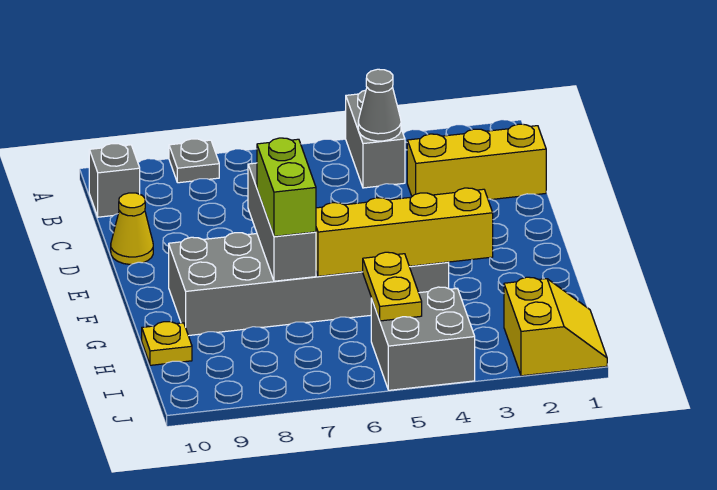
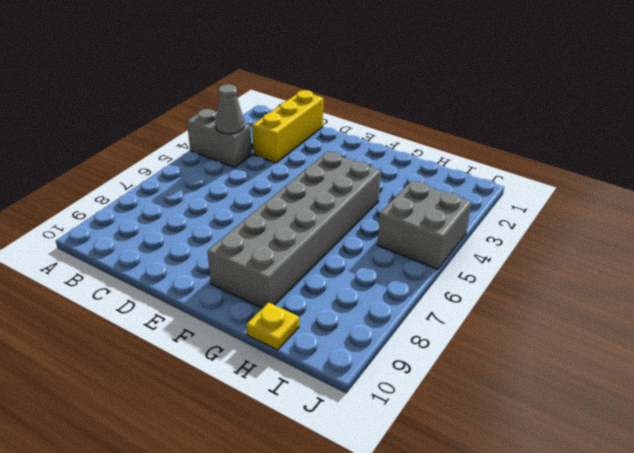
none -> grey 1x1 plate [169,139,219,183]
none -> grey 1x1 brick [89,144,140,217]
none -> yellow 1x1 cone [111,193,153,264]

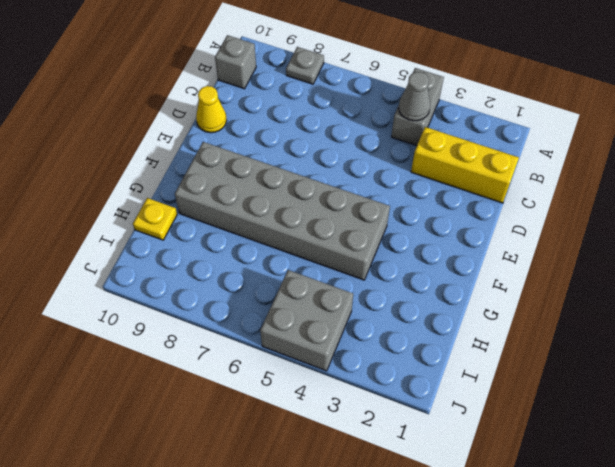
none -> yellow 2x2 slope [504,277,607,376]
none -> grey 1x3 brick [248,163,316,281]
none -> yellow 1x4 brick [316,188,493,276]

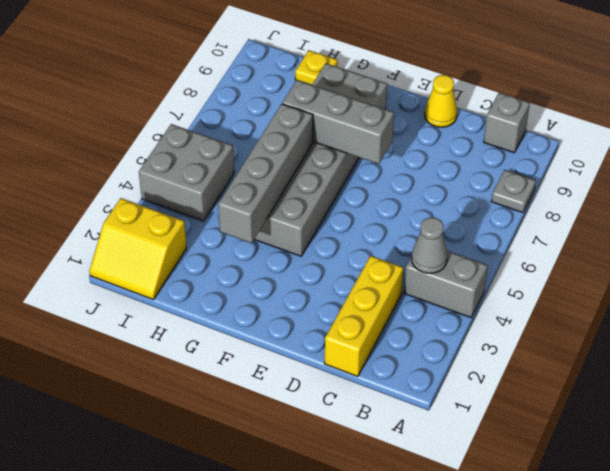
grey 1x4 brick [218,104,313,243] -> yellow 1x4 brick [316,188,493,276]
none -> yellow 1x2 plate [363,252,422,321]
none -> lime 1x2 brick [257,138,316,236]

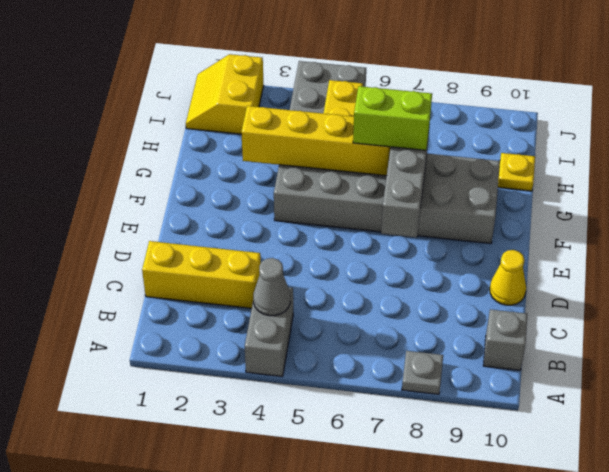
lime 1x2 brick [353,86,432,150] -> lime 1x2 brick turned to [257,138,316,236]

